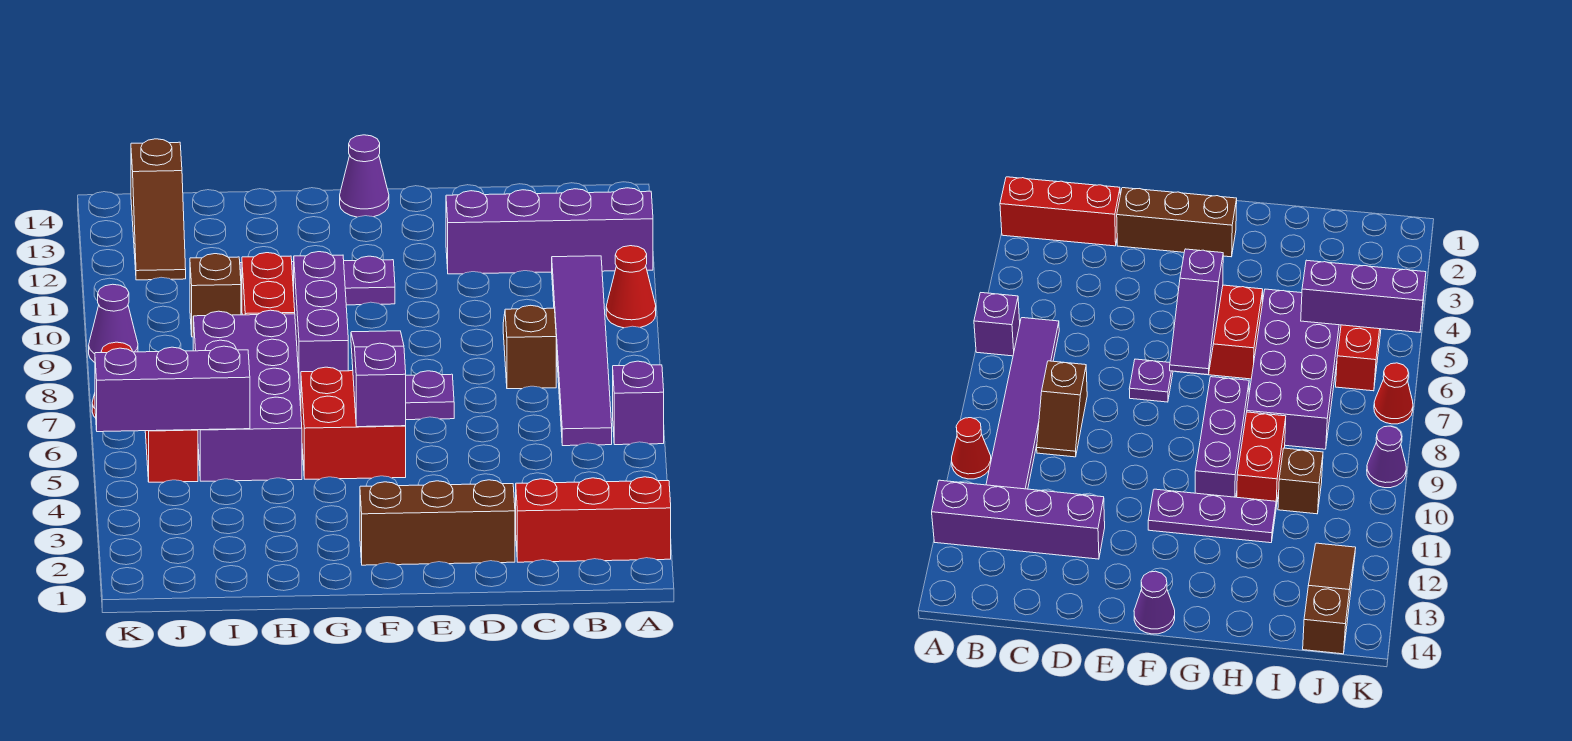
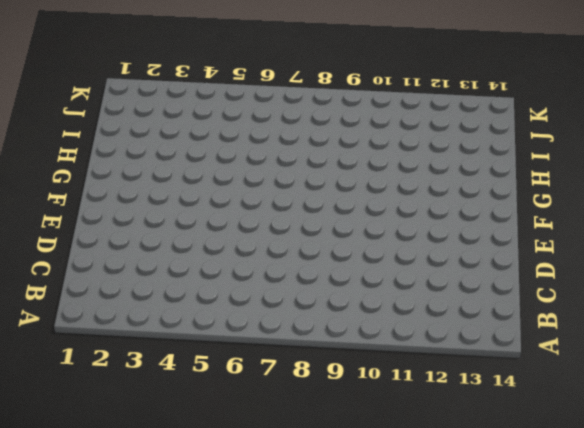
none -> red 1x3 brick [516,477,671,562]
none -> purple 1x1 brick [613,361,664,445]
none -> red 1x1 cone [606,246,656,328]

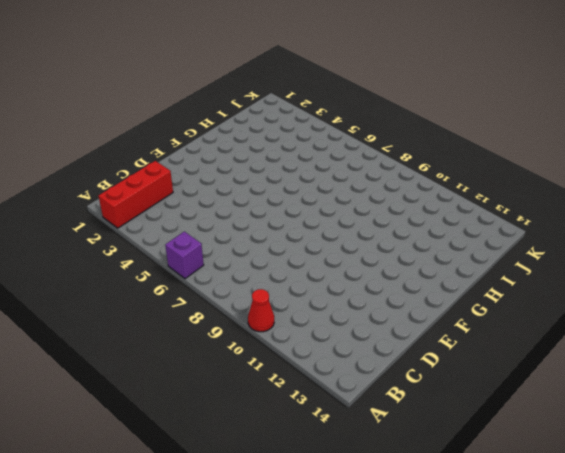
none -> purple 1x4 brick [446,188,653,274]
none -> purple 1x6 tile [552,256,612,446]
none -> brown 1x2 slope [503,305,556,389]

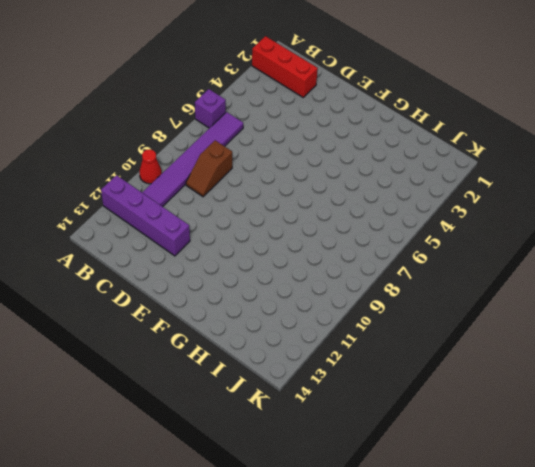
none -> brown 1x3 brick [360,480,515,565]
none -> purple 1x1 plate [406,371,454,420]
none -> red 2x2 brick [301,367,406,479]

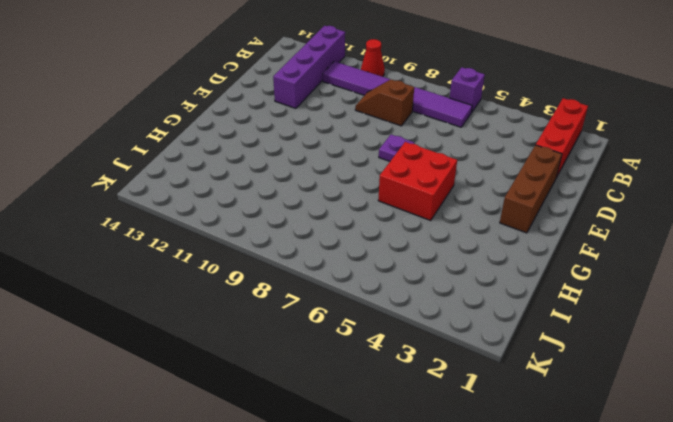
none -> purple 1x3 plate [240,256,395,305]
none -> purple 1x1 cone [340,135,389,217]
none -> purple 1x3 brick [293,252,348,393]

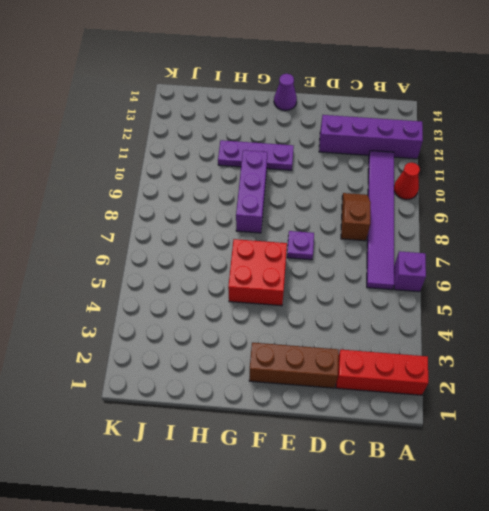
none -> purple 2x4 brick [193,310,302,481]
none -> red 1x2 brick [242,253,295,315]
none -> brown 1x1 brick [190,254,241,337]

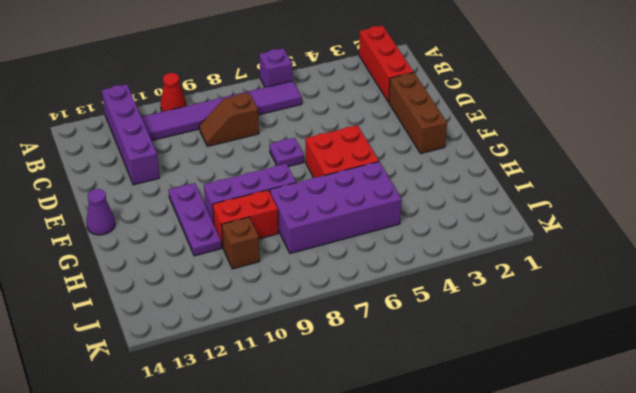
none -> red 1x2 brick [145,430,198,482]
none -> brown 1x3 slope [131,139,186,280]
none -> red 1x1 cone [1374,363,1413,424]

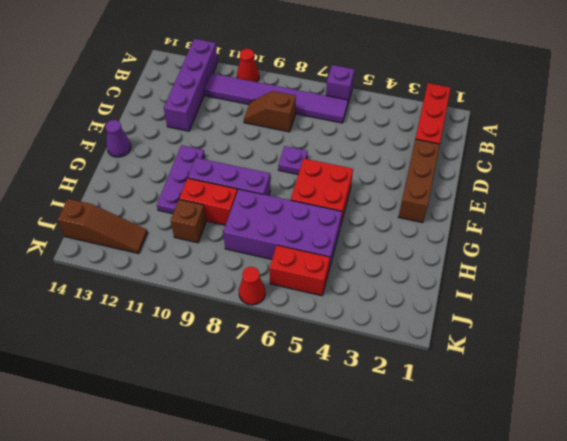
none -> purple 1x1 cone [89,284,138,362]
none -> purple 1x3 slope [351,331,406,427]
none -> purple 1x3 brick [95,346,250,432]

